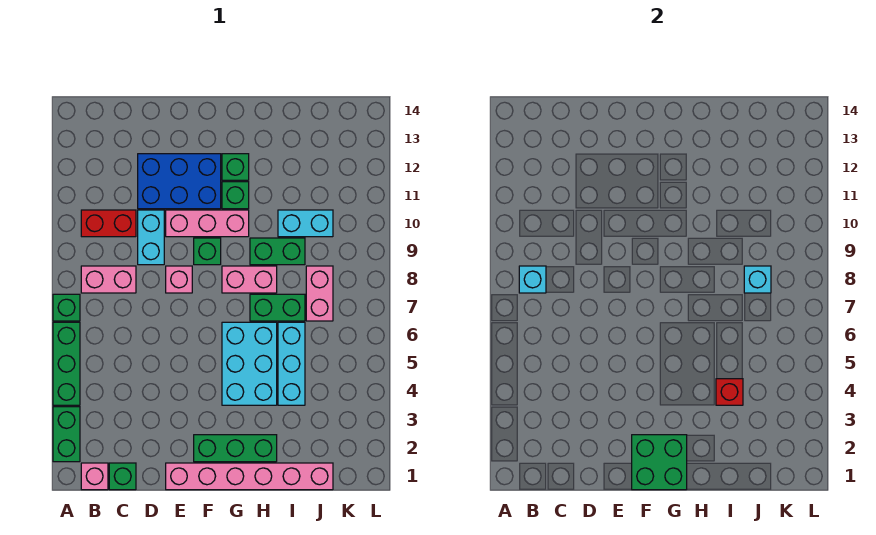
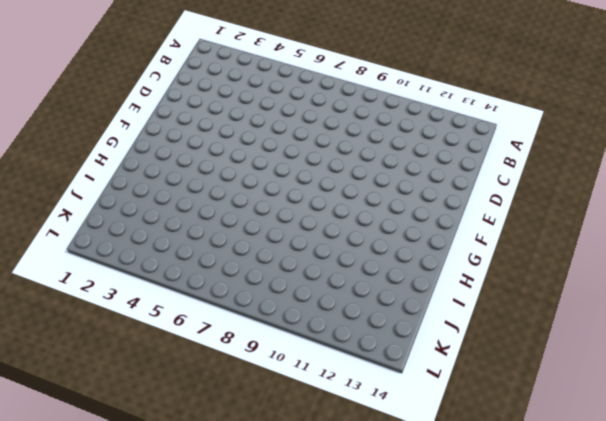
none -> green 1x2 brick [53,407,80,462]
none -> green 1x3 brick [53,322,80,405]
none -> green 1x1 brick [53,294,80,321]

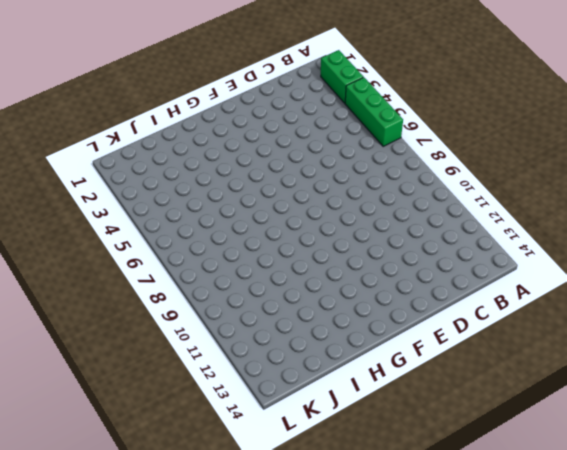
none -> green 1x1 brick [53,294,80,321]
none -> pink 1x1 brick [81,463,108,490]
none -> pink 1x2 brick [81,266,136,293]

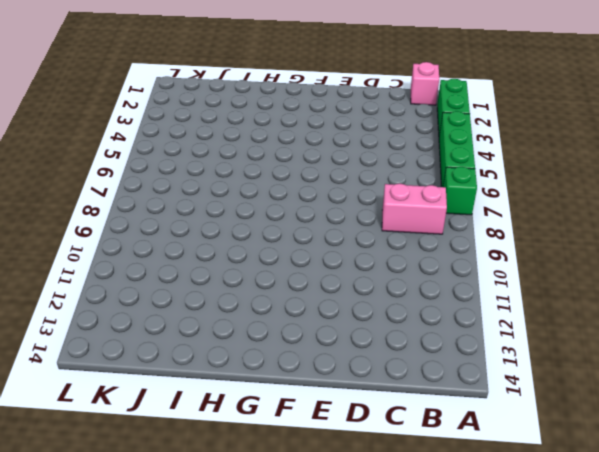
none -> red 1x2 brick [81,210,136,237]
none -> green 1x1 brick [109,463,136,490]
none -> cyan 1x2 brick [138,210,164,265]

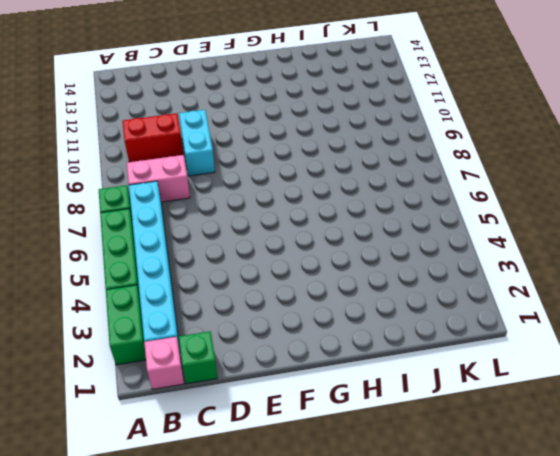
cyan 1x6 brick [129,181,180,350] -> none
none -> blue 2x3 brick [138,154,221,209]
none -> pink 1x6 brick [166,463,333,490]
none -> pink 1x1 brick [166,266,192,293]

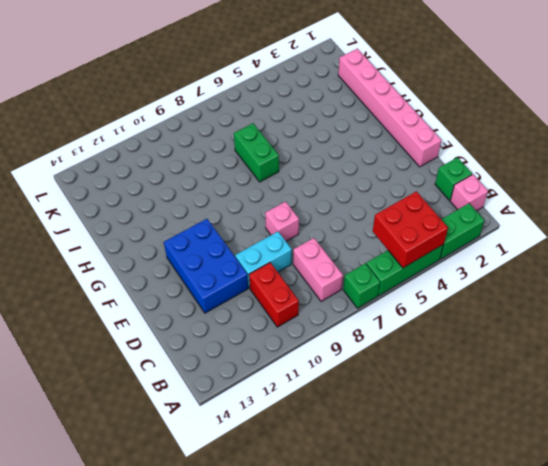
red 2x2 brick [373,191,448,268] -> none
none -> pink 1x3 brick [166,210,249,237]
none -> green 1x3 brick [194,435,277,462]
none -> green 1x1 brick [194,238,221,265]

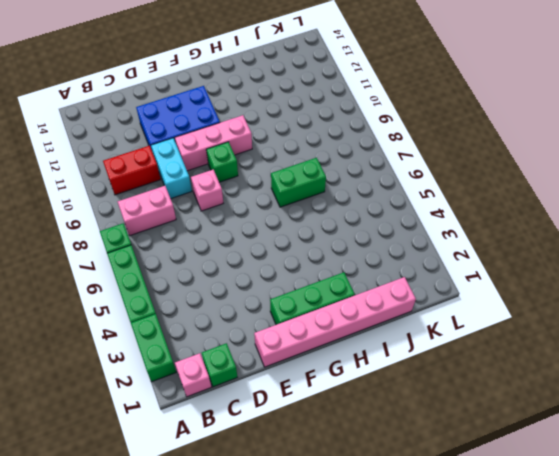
none -> cyan 2x3 brick [222,322,277,405]
none -> pink 1x2 brick [222,266,277,293]
none -> green 1x1 brick [222,182,249,209]

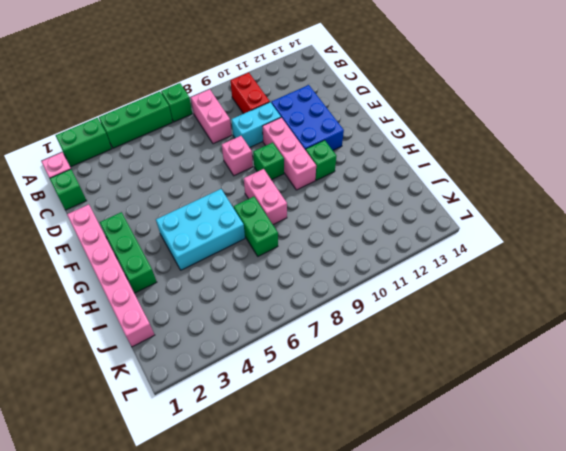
none -> green 1x1 brick [222,154,249,180]
none -> green 1x2 brick [250,238,305,265]
none -> cyan 1x3 brick [278,322,305,405]

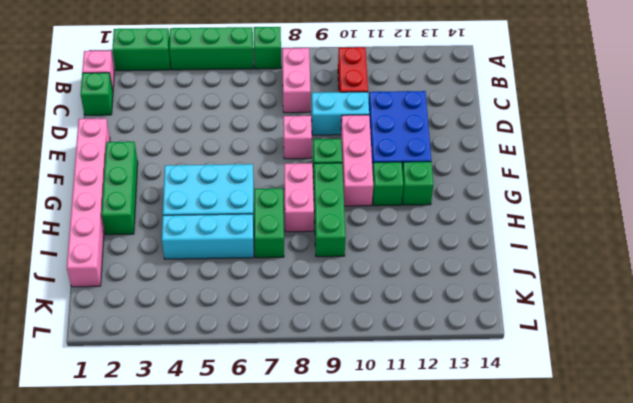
green 1x3 brick [314,163,345,257] -> green 1x2 brick [250,238,305,265]
none -> cyan 1x2 brick [278,210,333,237]
none -> pink 1x2 brick [306,266,333,321]
none -> cyan 1x1 brick [519,266,546,293]

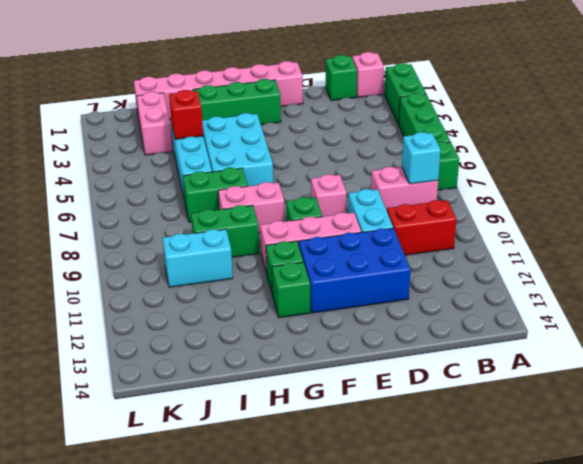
pink 1x2 brick [137,92,173,155] -> pink 1x2 brick moved to [306,266,333,321]
none -> green 2x2 brick [632,435,687,490]
none -> cyan 1x1 brick [744,266,771,293]

